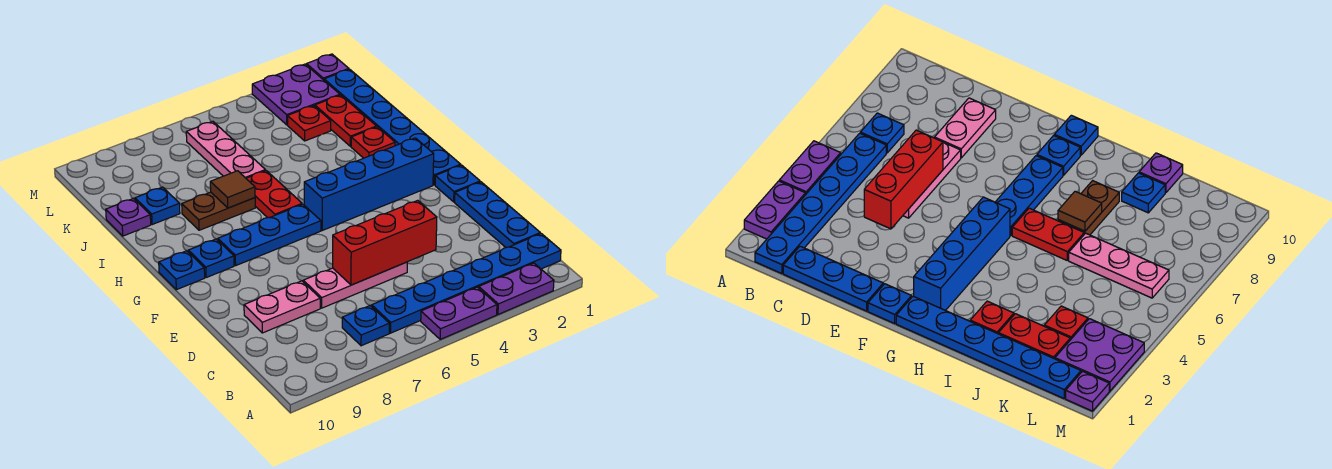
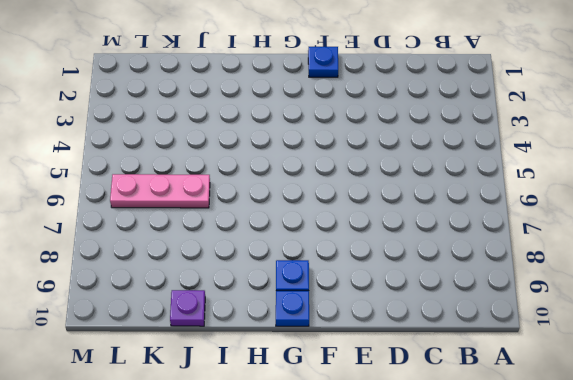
none -> purple 1x2 plate [479,263,554,314]
none -> purple 1x2 plate [421,287,497,339]
none -> blue 1x6 plate [372,234,561,333]

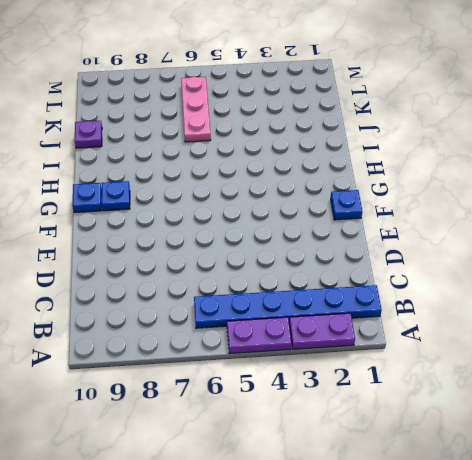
none -> blue 1x1 plate [342,306,389,346]
none -> blue 1x3 plate [455,182,540,248]
none -> pink 1x3 plate [303,262,407,308]

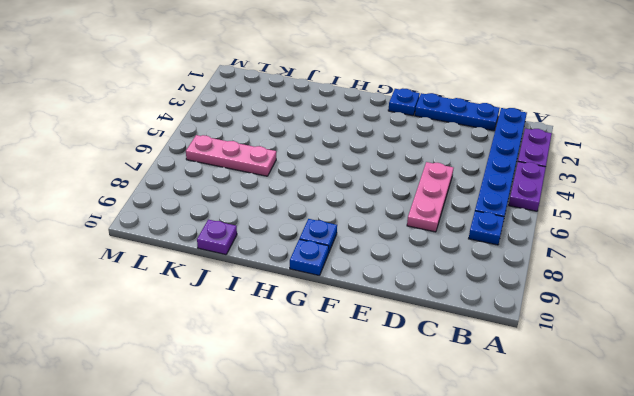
none -> pink 1x2 plate [244,281,320,333]
none -> blue 1x6 plate [324,69,461,185]
none -> blue 1x4 brick [304,138,434,230]

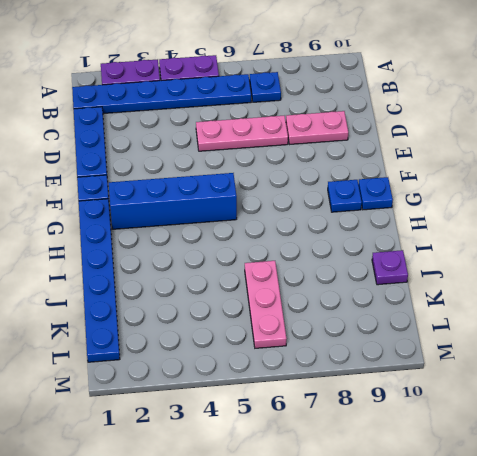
none -> blue 1x3 plate [218,204,321,265]
none -> red 1x2 plate [246,171,302,218]
none -> red 1x1 plate [351,127,395,158]

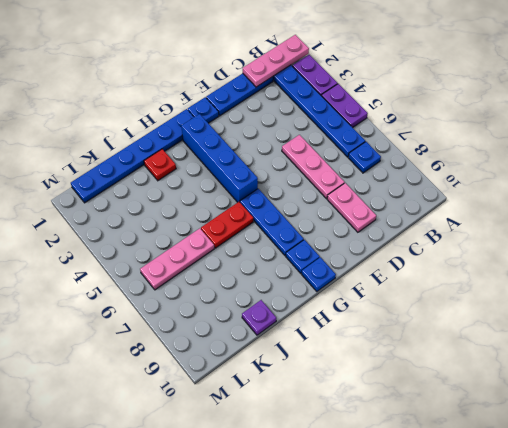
pink 1x3 plate [243,35,309,87] -> none
none -> brown 1x2 plate [182,192,255,230]
none -> red 1x2 plate [315,95,376,146]
none -> blue 1x1 plate [135,187,180,225]

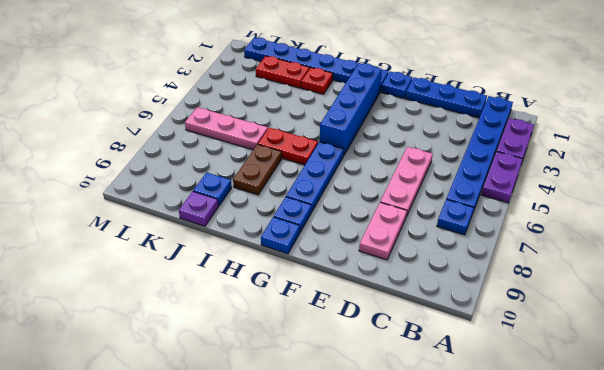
none -> red 1x1 plate [287,106,331,141]
none -> purple 2x2 plate [252,64,340,125]
none -> purple 1x1 plate [306,54,349,80]

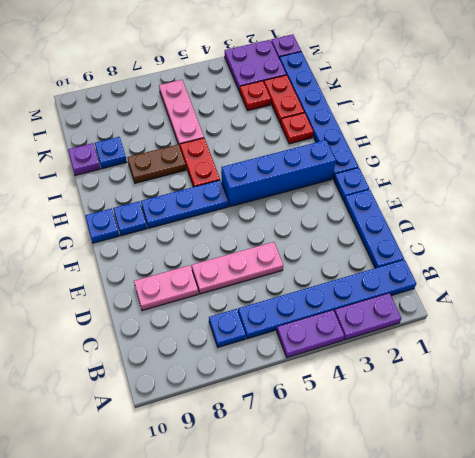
none -> red 1x3 brick [333,200,437,285]
none -> brown 1x1 tile [210,171,255,208]

